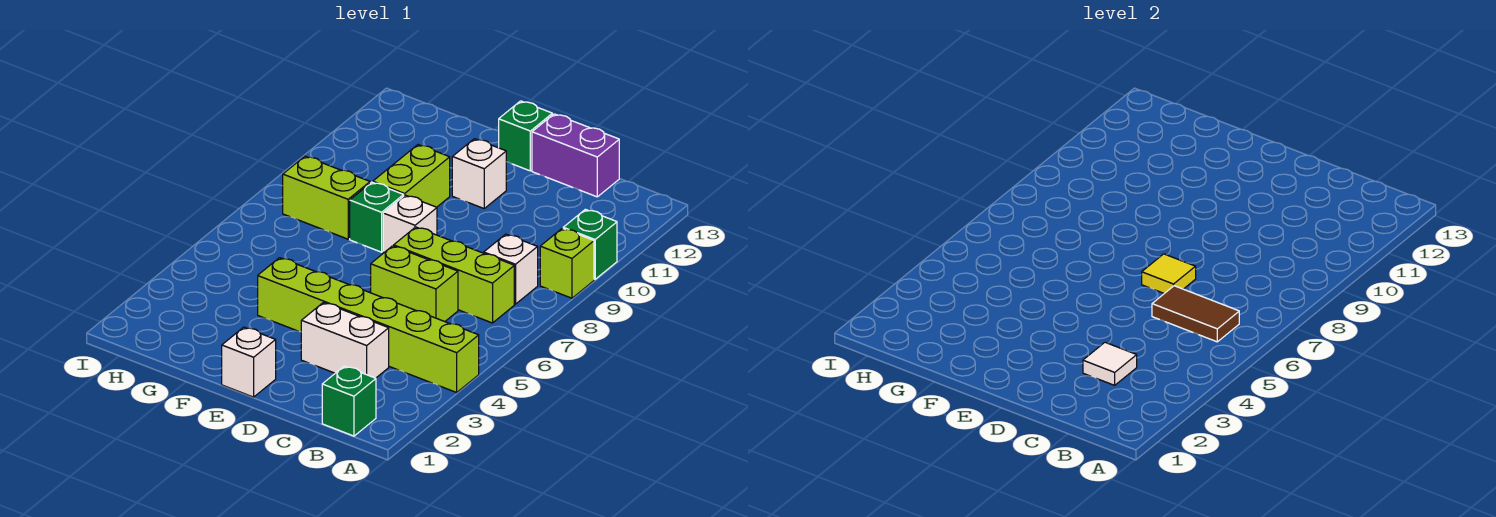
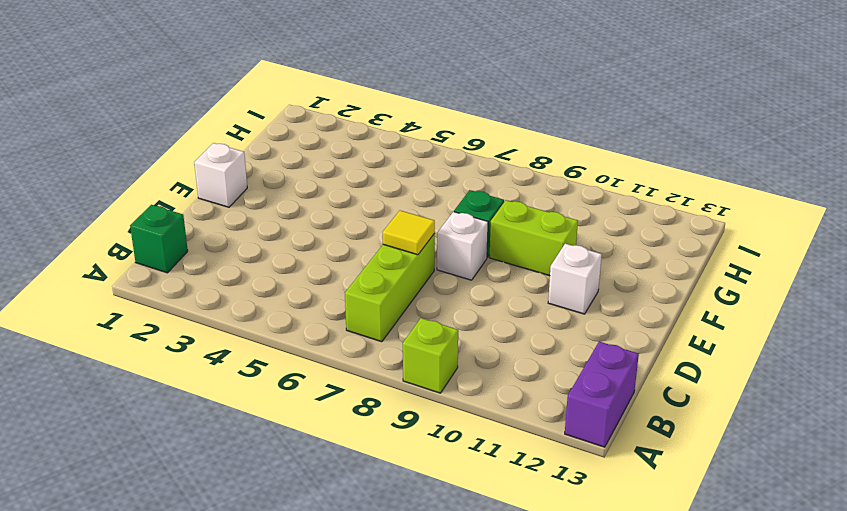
purple 1x2 brick [565,342,639,447] -> purple 1x2 brick moved to [532,114,619,197]
none -> lime 1x6 brick [258,258,479,392]
none -> green 1x1 brick [563,209,617,279]
none -> white 1x1 brick [484,234,538,304]

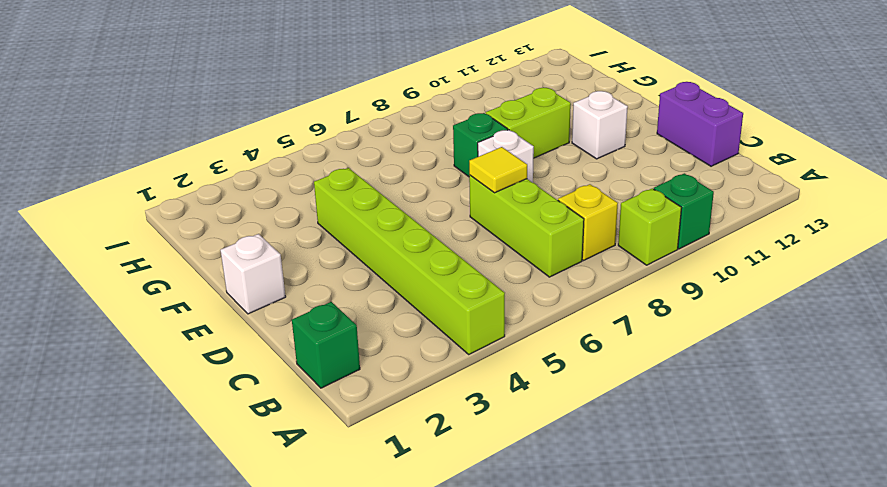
yellow 1x1 brick [558,184,618,260] -> white 1x1 brick [484,234,538,304]
none -> white 1x2 brick [301,303,389,378]
none -> lime 1x2 brick [371,246,458,322]
none -> green 1x1 brick [499,101,552,171]

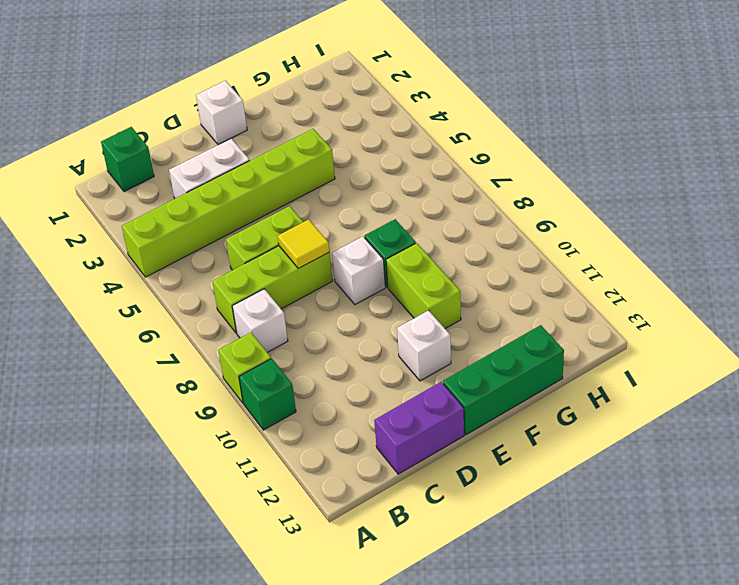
green 1x3 brick [443,325,564,435] -> green 1x1 brick [499,101,552,171]
none -> lime 1x2 brick [283,156,370,239]
none -> brown 1x2 tile [1152,286,1239,342]
none -> white 1x1 tile [1083,342,1137,385]

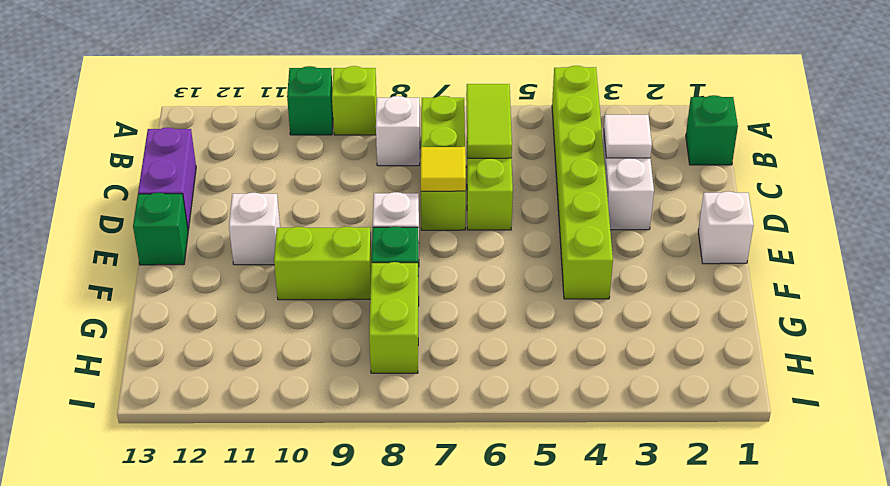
lime 1x2 tile [466,84,512,158] -> brown 1x2 tile [1152,286,1239,342]

